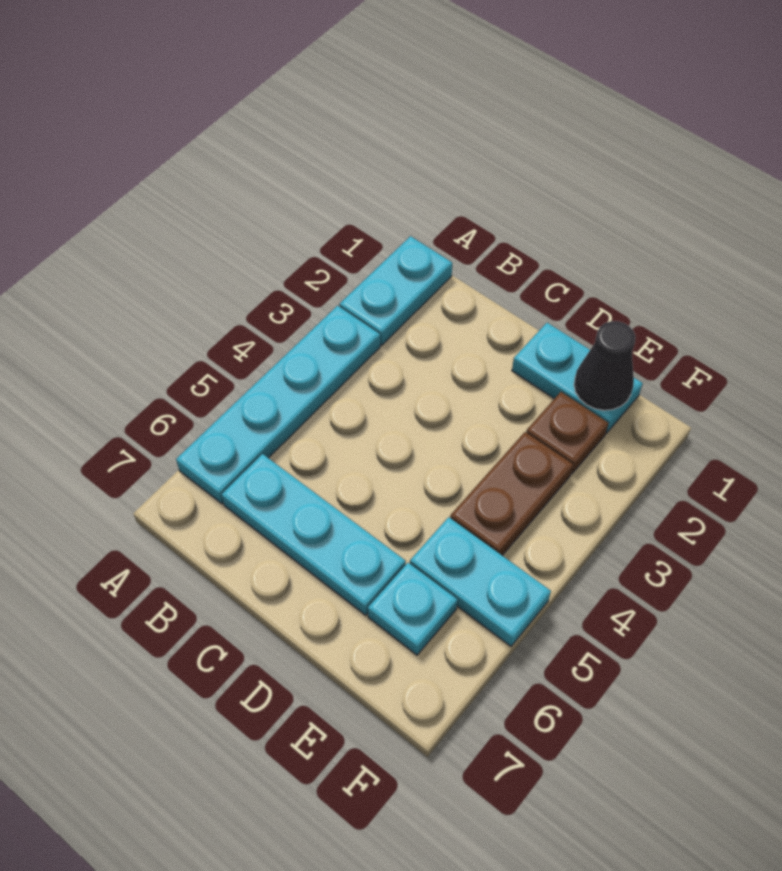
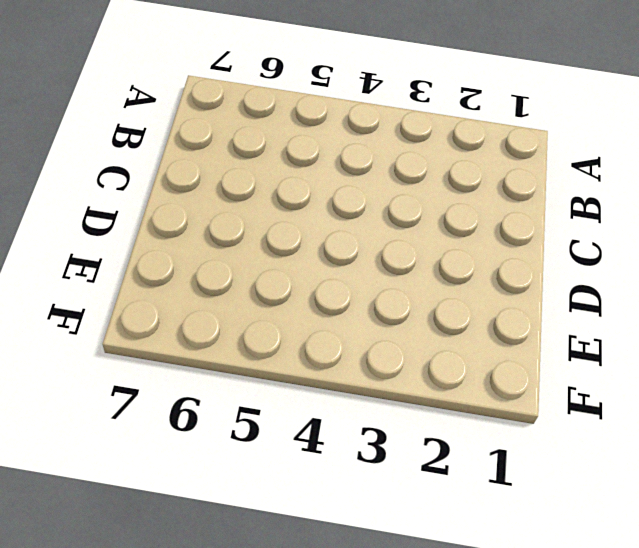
none -> cyan 1x2 plate [339,236,452,345]
none -> cyan 1x4 plate [176,306,380,504]

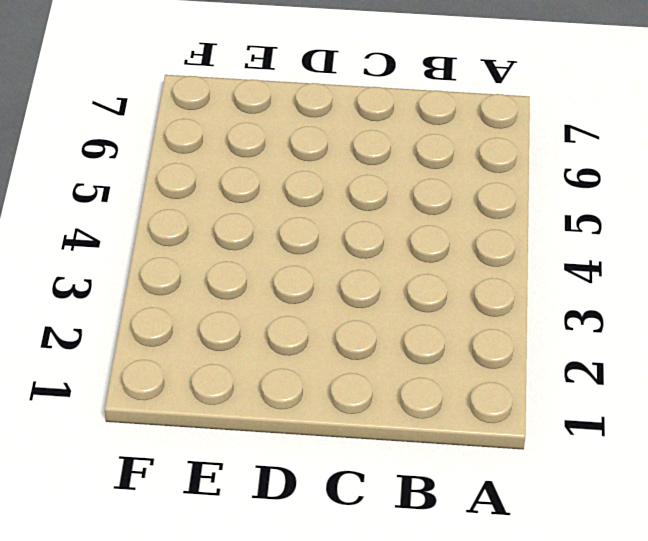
none -> cyan 1x2 plate [339,236,452,345]
none -> cyan 1x4 plate [176,306,380,504]

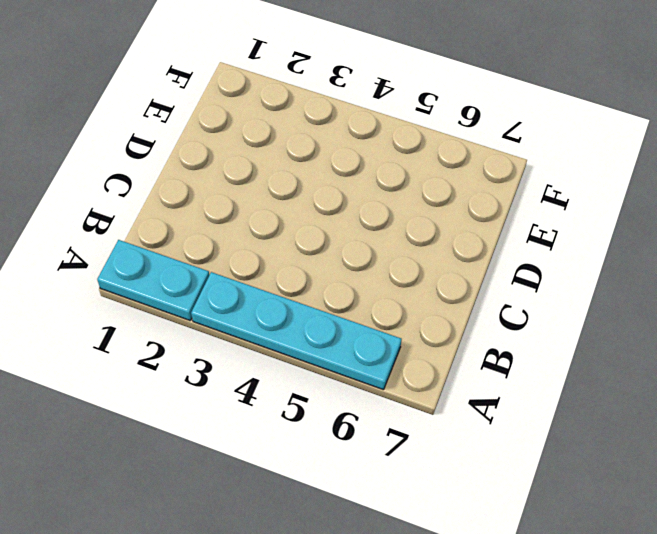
none -> cyan 1x3 plate [222,454,406,615]
none -> cyan 1x2 plate [512,323,643,433]

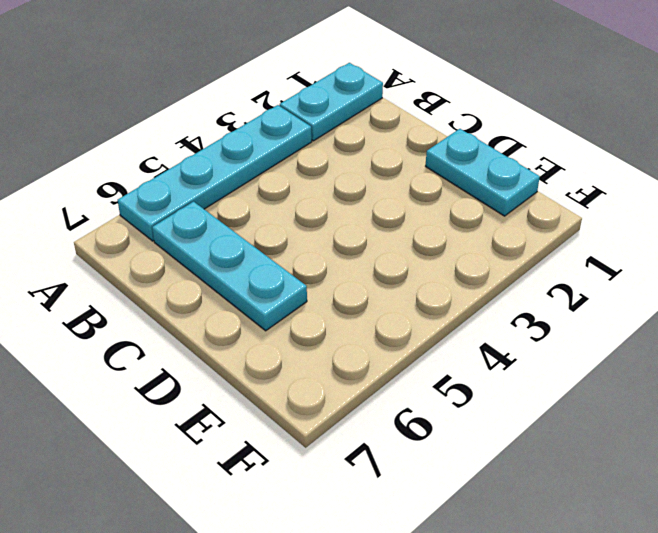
none -> brown 1x1 plate [526,392,608,474]
none -> brown 1x2 plate [450,432,573,555]

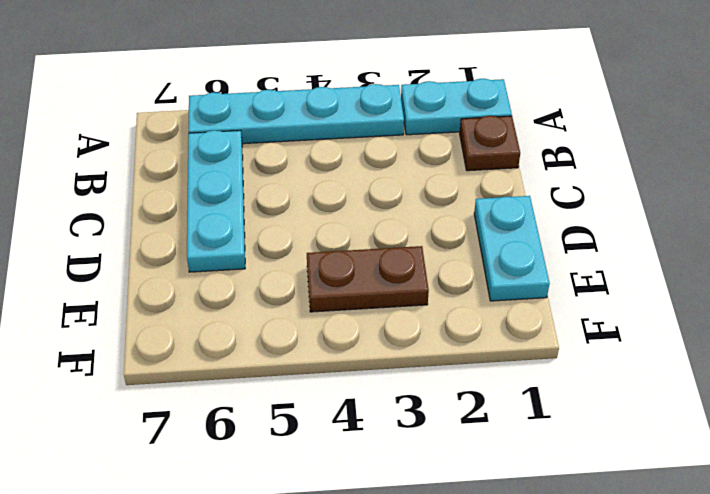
brown 1x1 plate [460,116,520,171] -> brown 1x1 plate moved to [526,392,608,474]
none -> cyan 1x2 plate [410,517,551,646]
none -> cyan 1x1 plate [368,563,457,655]

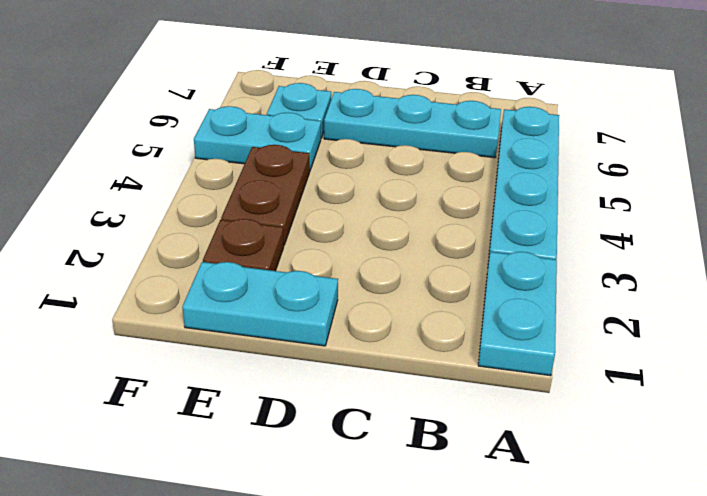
none -> black 1x1 cone [574,321,636,410]

